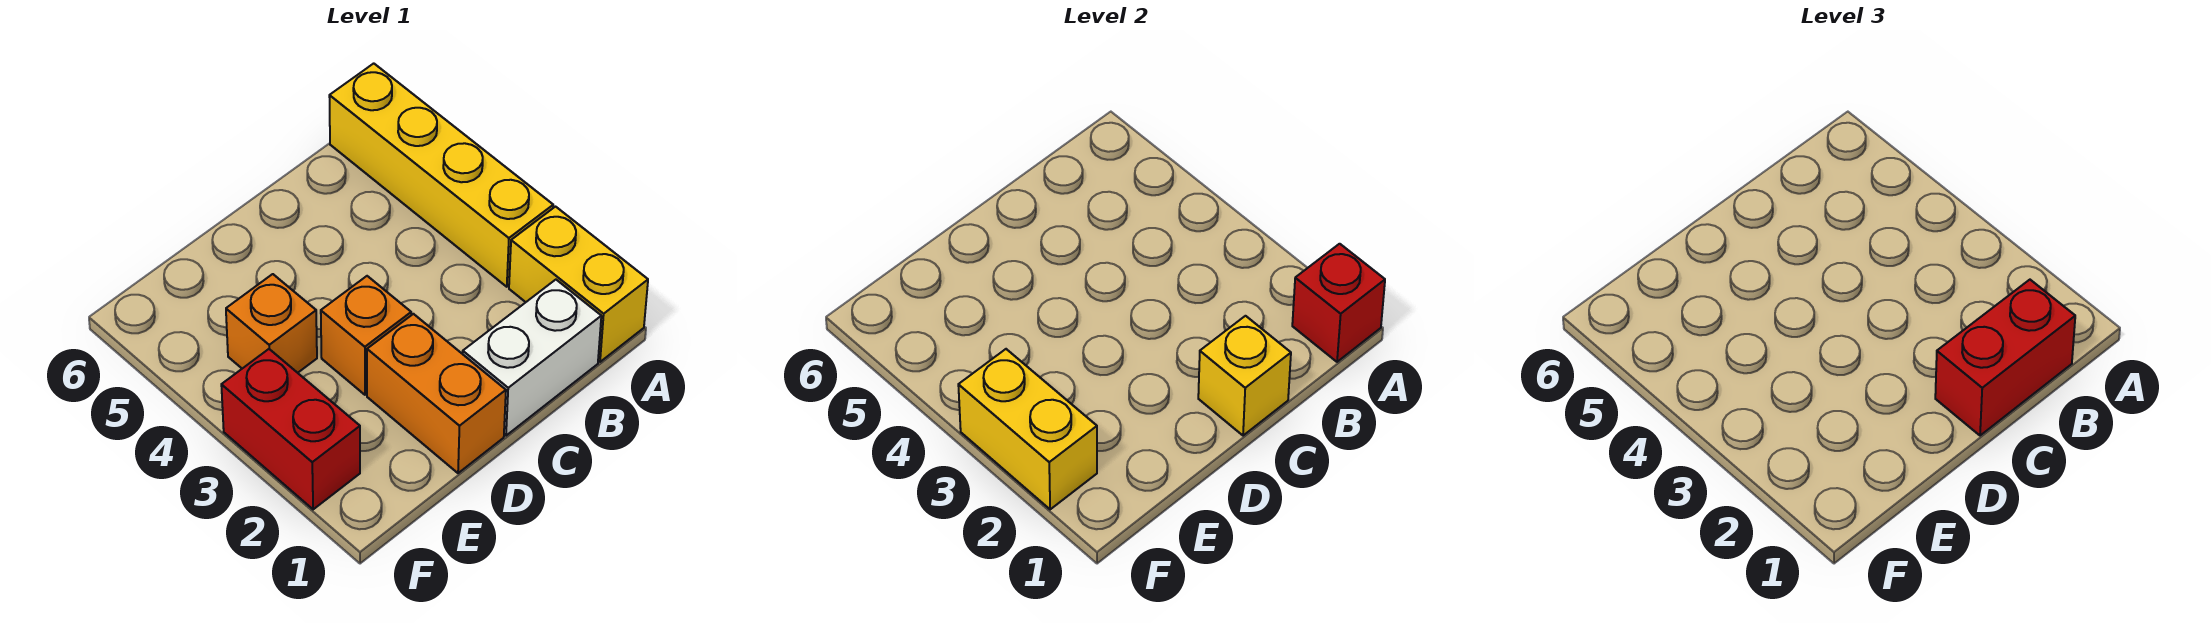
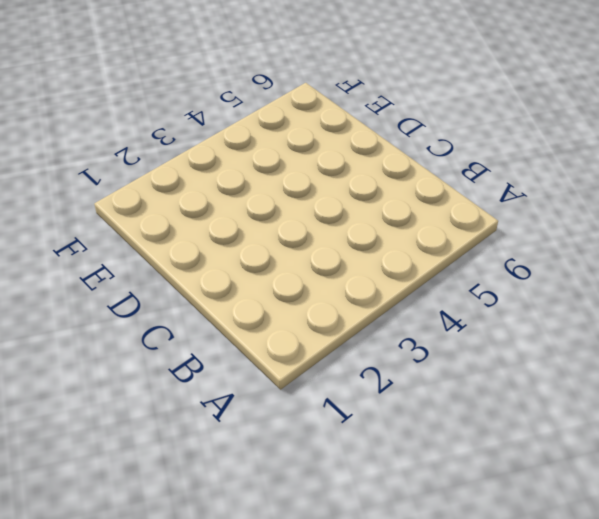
none -> yellow 1x2 brick [509,207,648,362]
none -> yellow 1x4 brick [329,63,553,287]

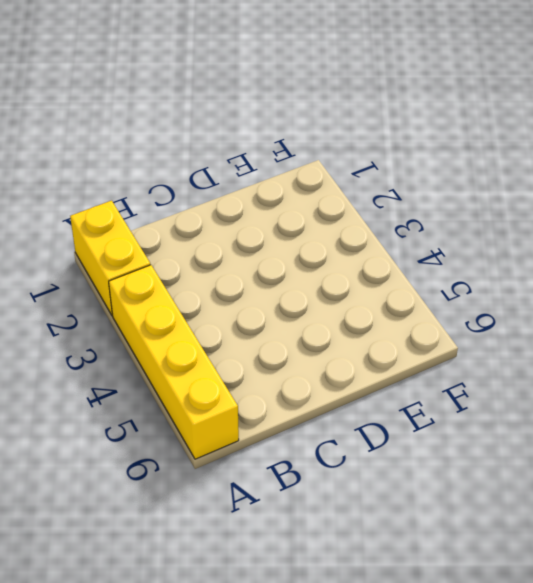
none -> white 1x2 brick [463,280,601,436]
none -> orange 1x2 brick [367,314,506,473]

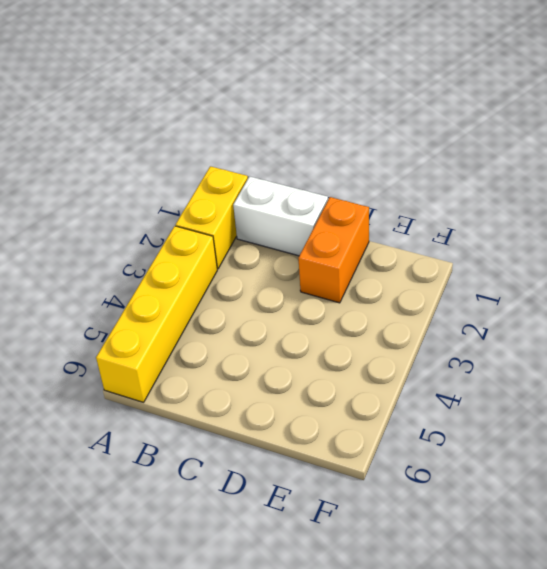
none -> orange 1x1 brick [321,276,411,395]
none -> orange 1x1 brick [226,274,317,373]

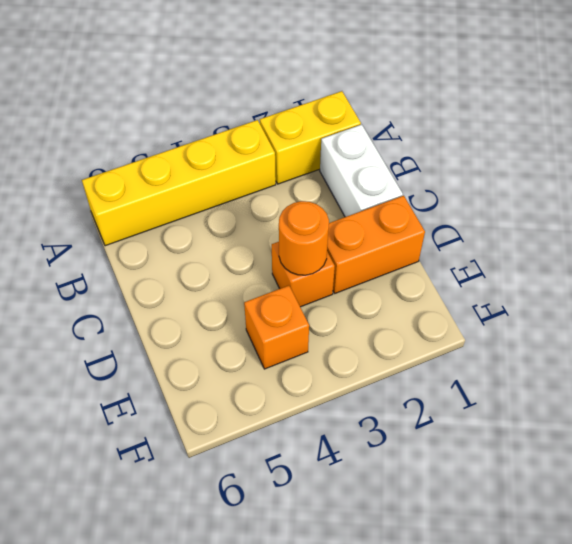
orange 1x1 round brick [279,201,329,275] -> none
none -> red 1x2 brick [221,349,360,509]
none -> red 1x1 brick [1292,244,1385,362]

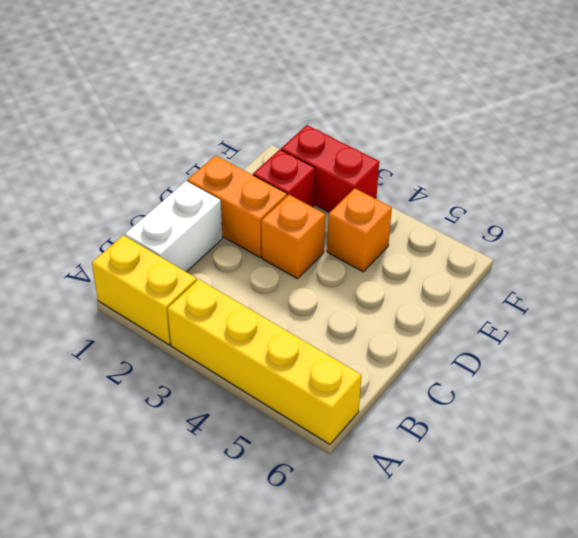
red 1x1 brick [253,150,315,207] -> red 1x1 brick moved to [1292,244,1385,362]
none -> yellow 1x1 brick [1198,316,1291,436]
none -> yellow 1x2 brick [958,349,1097,509]

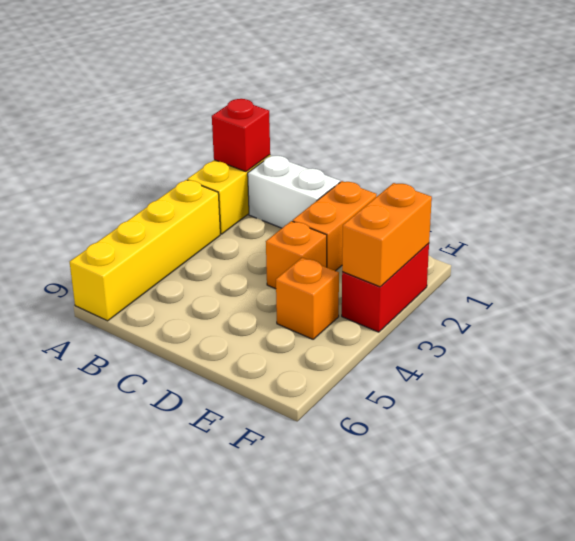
orange 1x2 brick [342,183,432,287] -> yellow 1x2 brick [958,349,1097,509]
none -> yellow 1x1 brick [1198,316,1291,436]
none -> red 1x2 brick [1935,280,2075,436]

